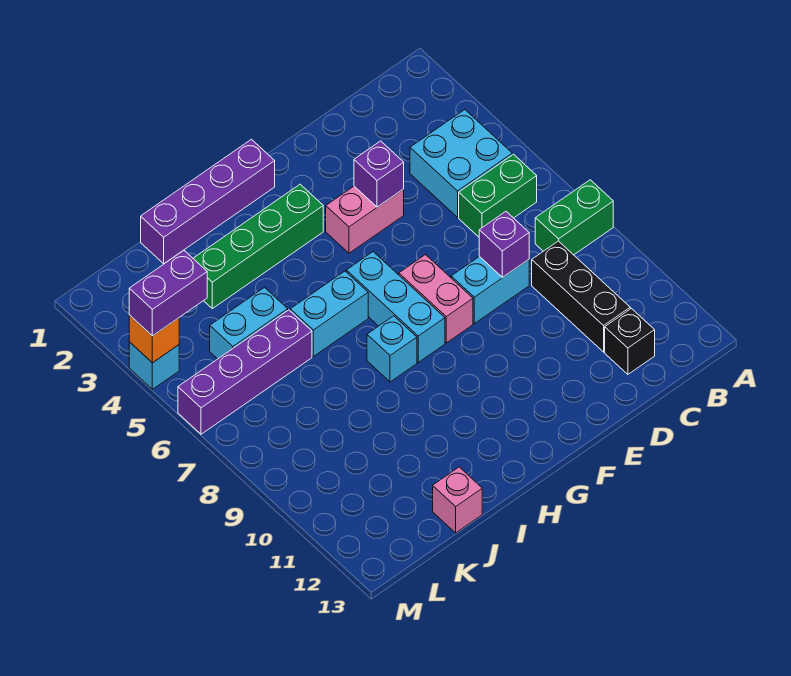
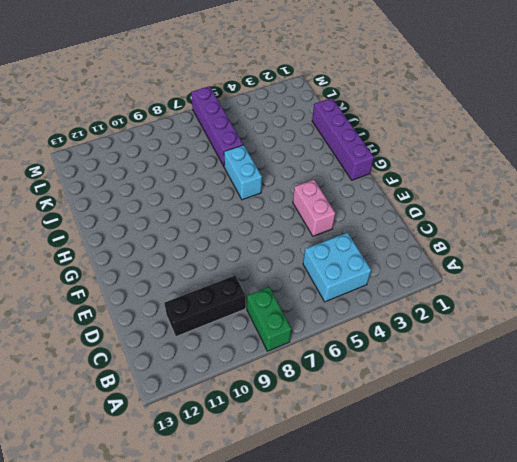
none -> green 1x2 brick [459,154,537,237]
none -> black 1x1 brick [605,308,655,374]
none -> cyan 1x2 brick [451,256,529,324]

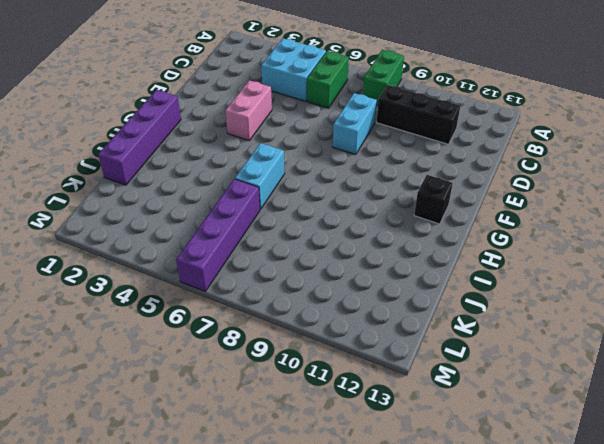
black 1x1 brick [414,175,453,224] -> black 1x1 brick moved to [605,308,655,374]
none -> pink 1x2 brick [399,255,473,343]
none -> green 1x4 brick [193,184,323,309]
none -> cyan 1x3 brick [346,252,445,362]

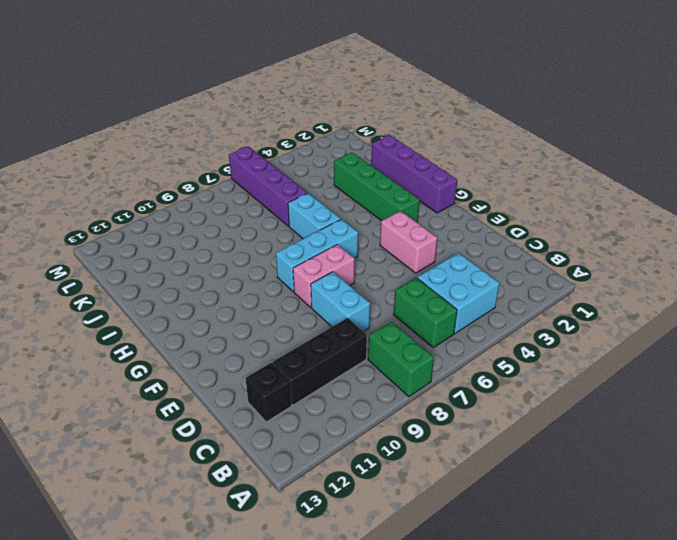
none -> cyan 1x1 brick [367,316,417,382]
none -> cyan 1x2 brick [210,288,288,359]
none -> pink 1x1 brick [433,467,482,533]

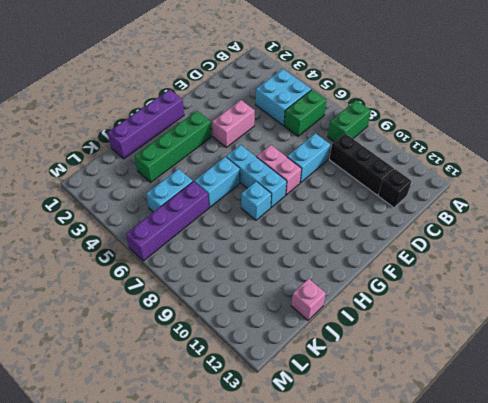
none -> cyan 1x1 brick [129,342,179,389]
none -> purple 1x1 brick [479,212,529,278]
none -> purple 1x1 brick [354,141,404,207]

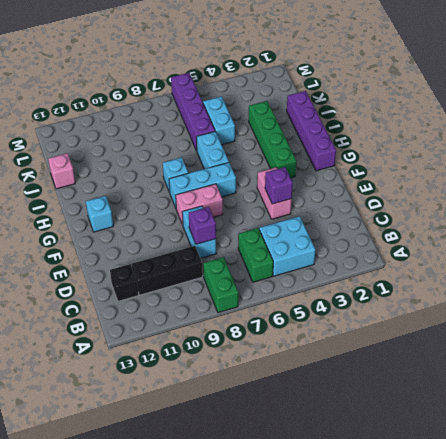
cyan 1x1 brick [86,196,113,232] -> cyan 1x1 brick moved to [129,342,179,389]
none -> orange 1x1 brick [129,315,179,363]
none -> purple 1x2 brick [129,250,207,336]

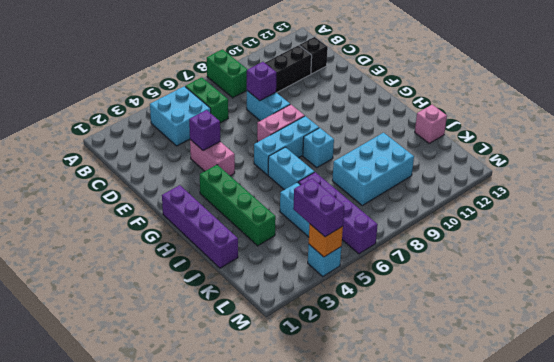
cyan 2x3 brick [332,133,414,205] -> none

